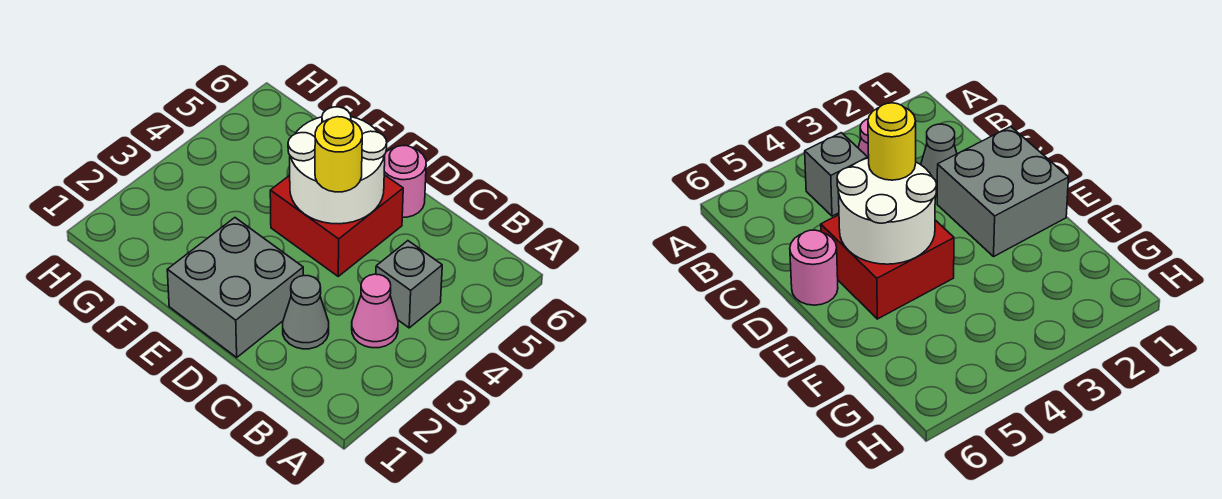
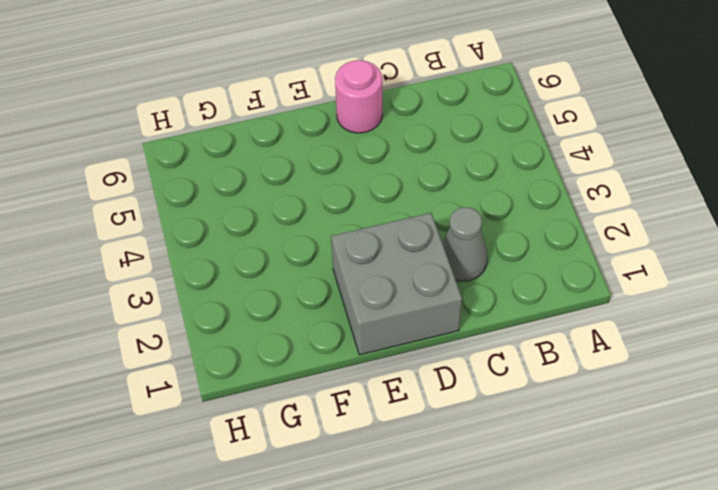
none -> pink 1x1 cone [352,274,398,348]
none -> grey 1x1 brick [376,241,442,328]

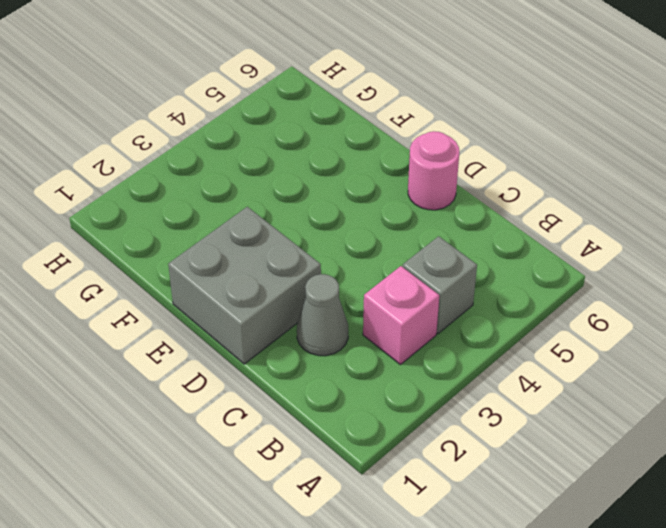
pink 1x1 brick [363,266,439,365] -> pink 1x1 cone [352,274,398,348]
none -> red 2x2 brick [270,175,403,276]
none -> white 2x2 round brick [288,107,387,224]

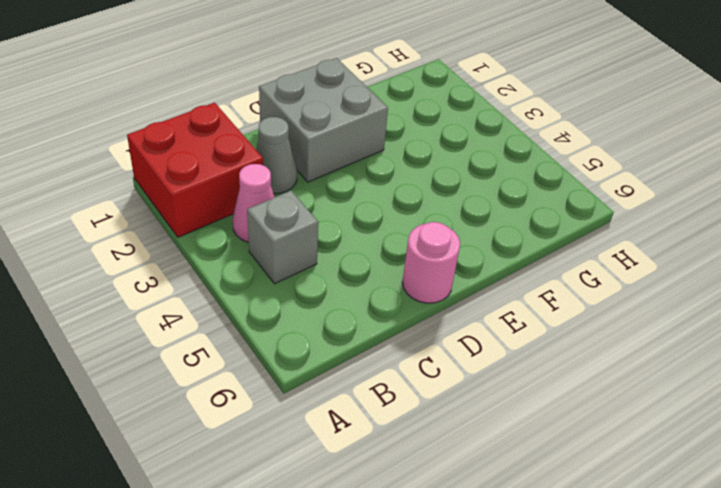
red 2x2 brick [127,103,263,237] -> red 2x2 brick moved to [270,175,403,276]
none -> white 2x2 round brick [288,107,387,224]
none -> yellow 1x1 round brick [315,117,362,192]

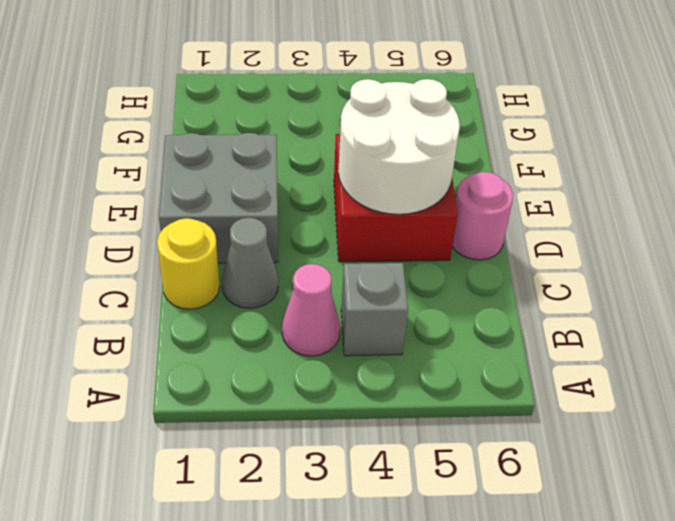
yellow 1x1 round brick [157,218,220,309] -> yellow 1x1 round brick moved to [315,117,362,192]

